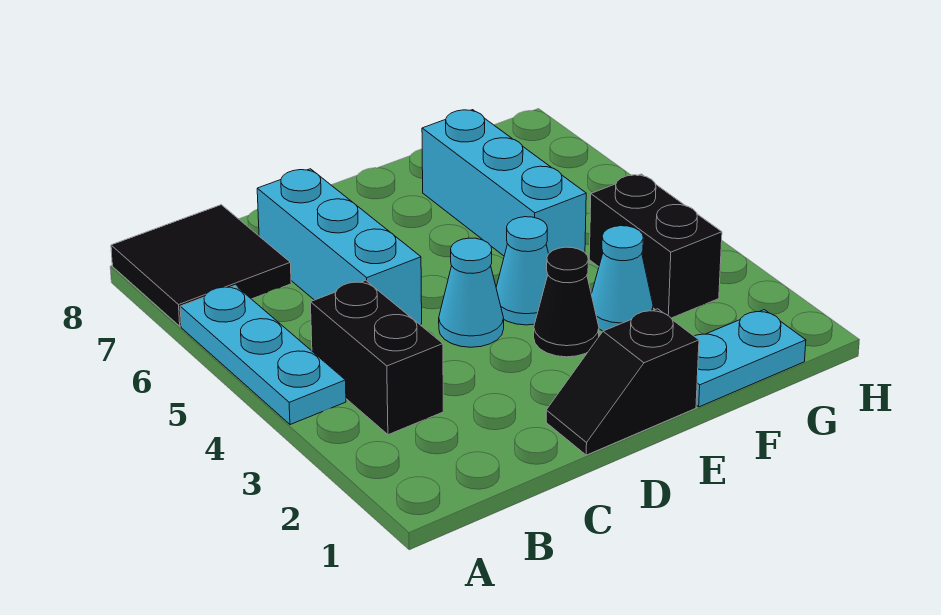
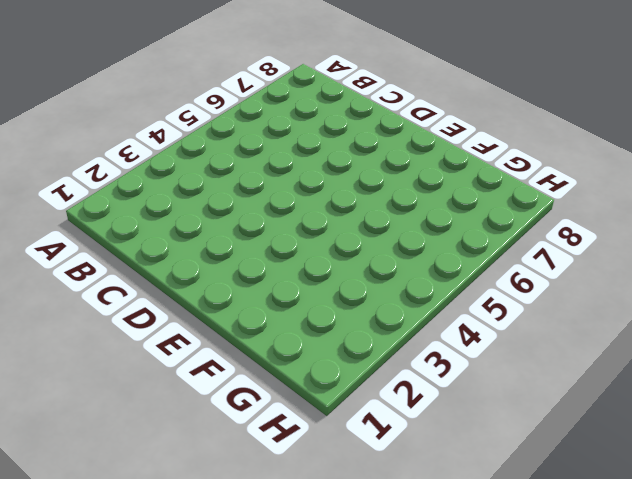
none -> cyan 1x3 plate [180,285,346,425]
none -> black 2x2 tile [111,205,291,326]
none -> black 1x2 brick [310,280,443,435]

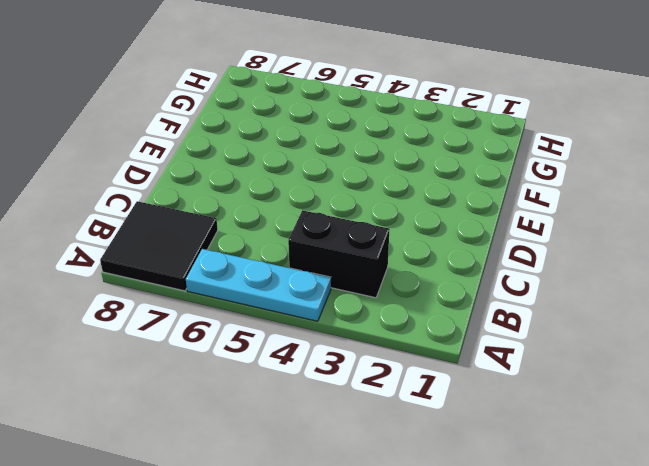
none -> cyan 1x3 brick [257,169,422,324]
none -> black 1x2 slope [546,309,699,455]
none -> cyan 1x1 cone [439,238,504,347]

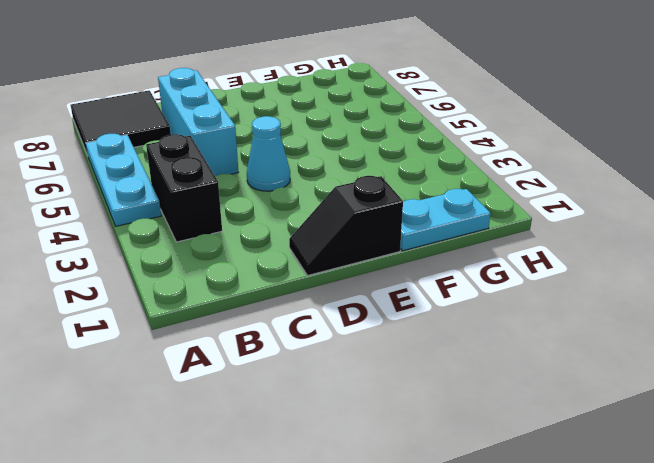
none -> black 1x1 cone [534,247,599,357]
none -> cyan 1x1 cone [496,217,548,325]
none -> cyan 1x1 cone [591,226,653,331]

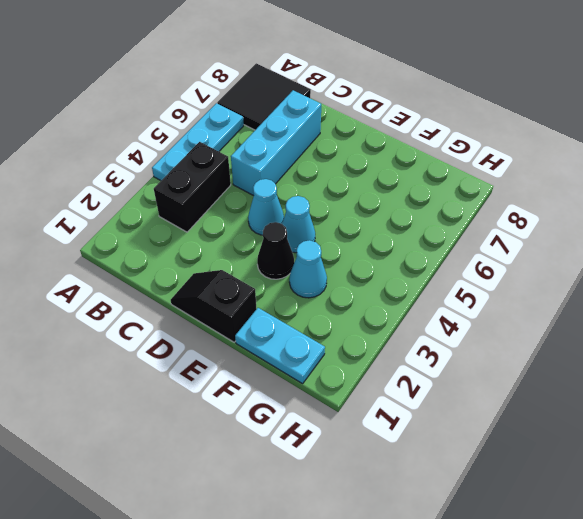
none -> cyan 1x3 brick [422,110,586,256]
none -> black 1x2 brick [589,174,722,318]

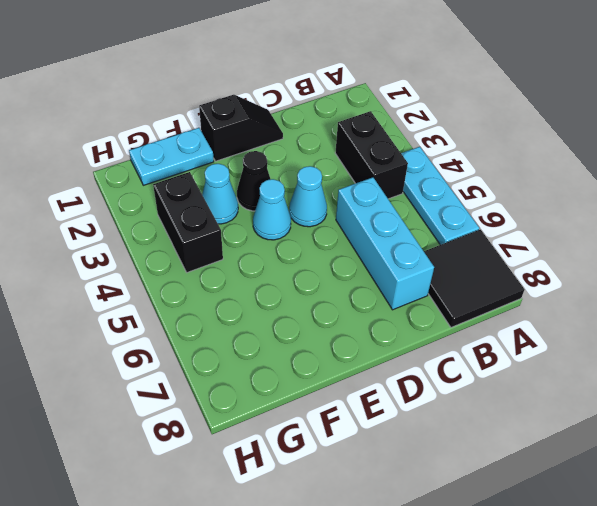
none -> cyan 1x3 brick [422,110,586,256]

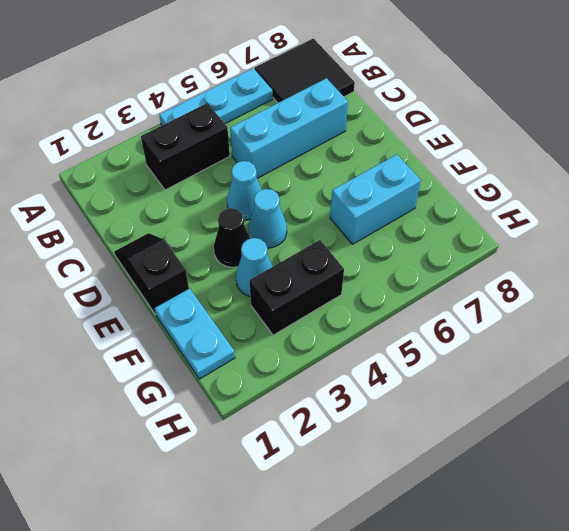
cyan 1x2 brick [330,154,421,244] -> cyan 1x3 brick [422,110,586,256]

